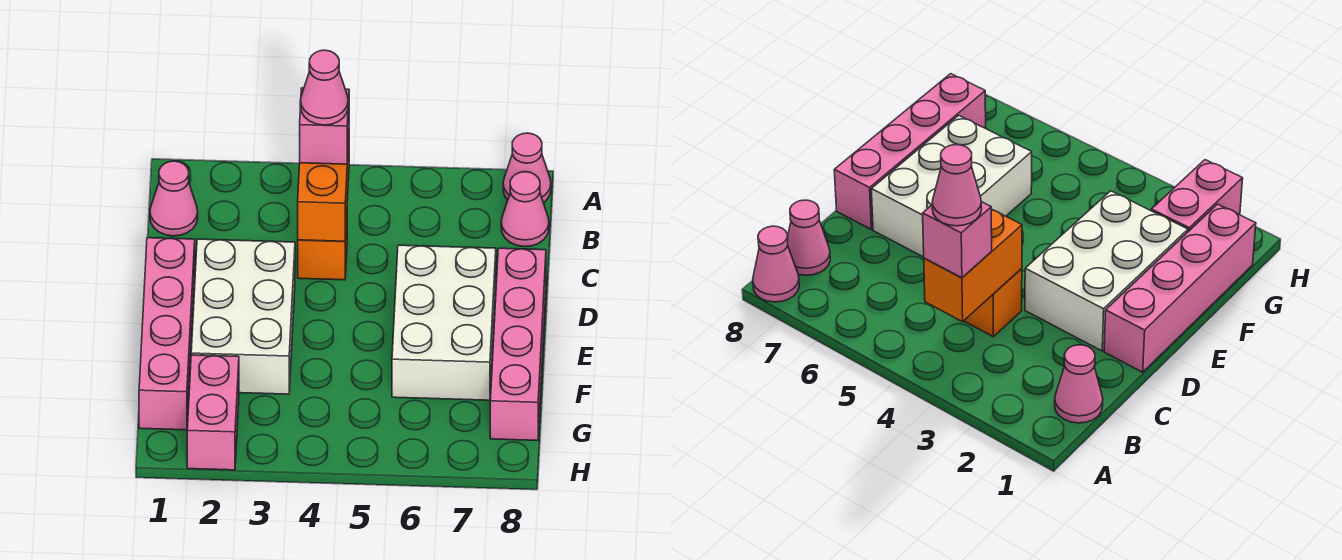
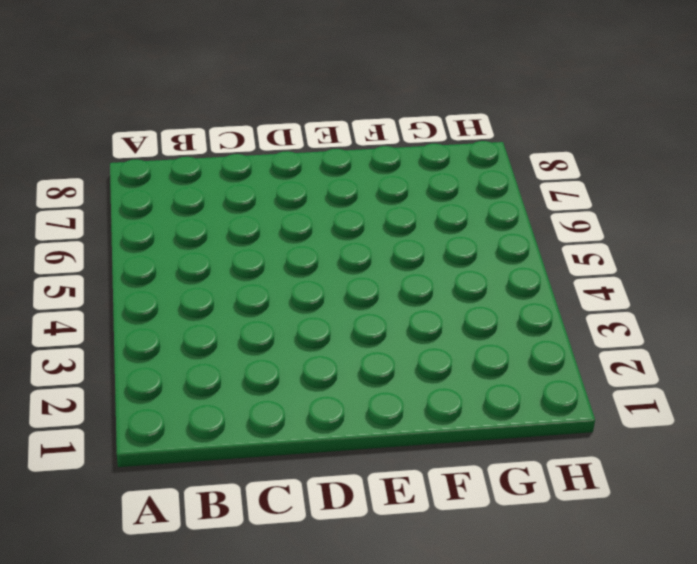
none -> pink 1x1 cone [503,133,551,203]
none -> pink 1x1 cone [150,161,198,236]
none -> pink 1x1 cone [501,172,549,247]

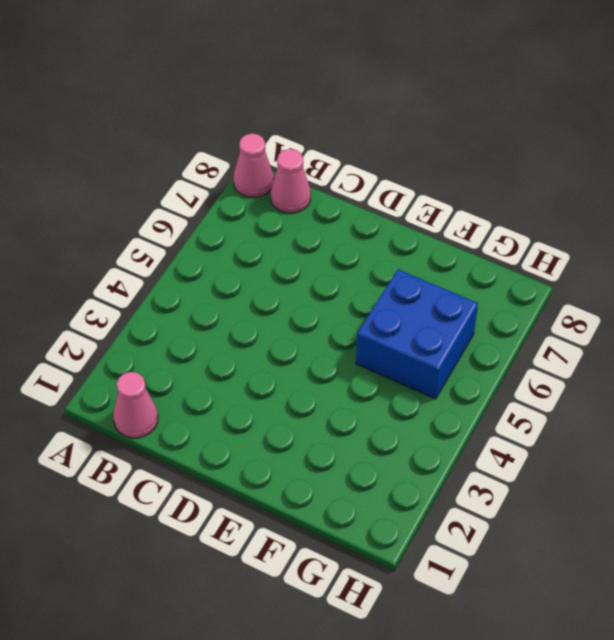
blue 2x2 brick [356,269,478,399] -> white 2x3 brick [392,245,496,400]
none -> orange 1x1 brick [298,219,347,280]
none -> pink 1x4 brick [139,238,195,430]
none -> white 2x3 brick [191,239,295,394]

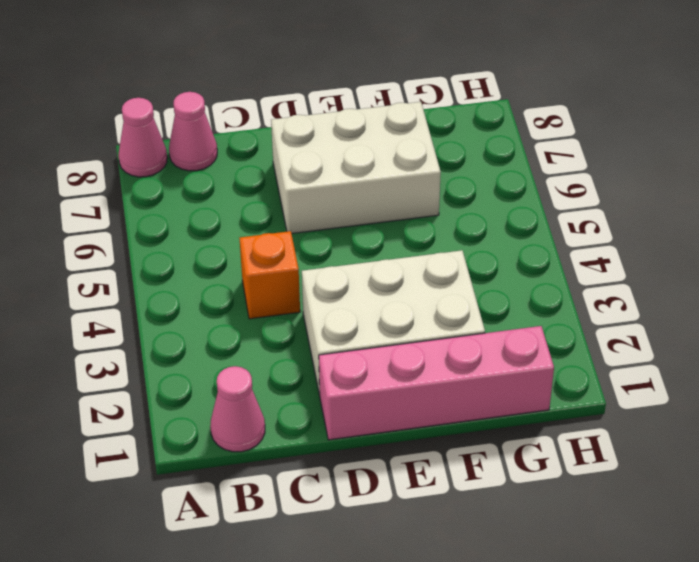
none -> pink 1x4 brick [490,248,546,440]
none -> pink 1x2 brick [187,355,239,470]
none -> orange 1x2 brick [298,142,349,241]

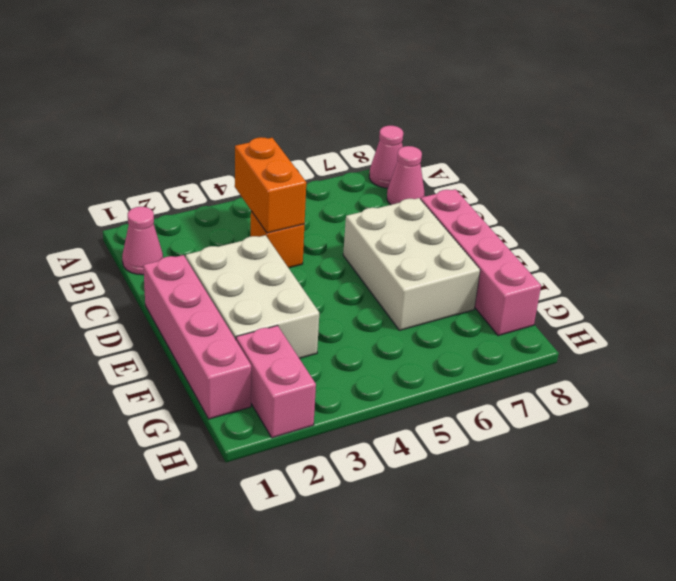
none -> pink 1x1 brick [300,88,349,164]
none -> pink 1x1 cone [300,50,348,125]

